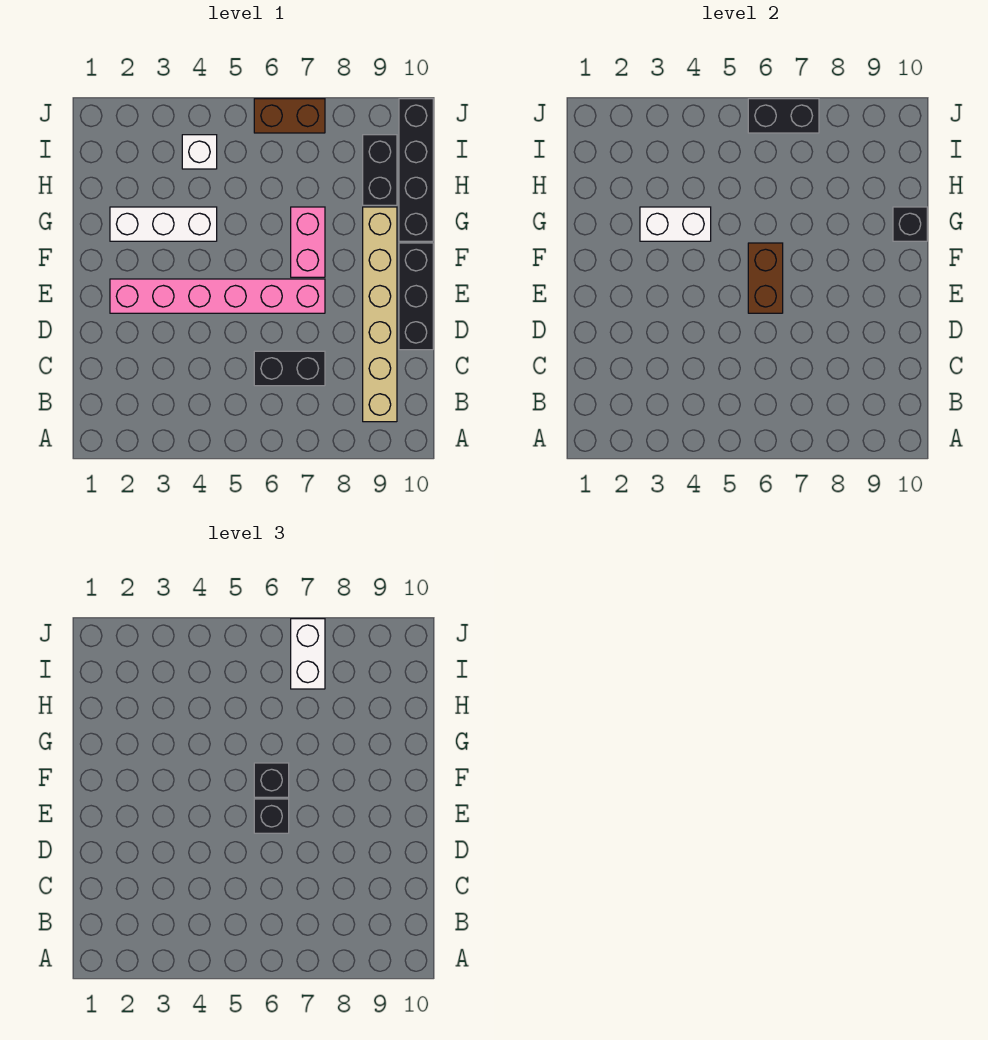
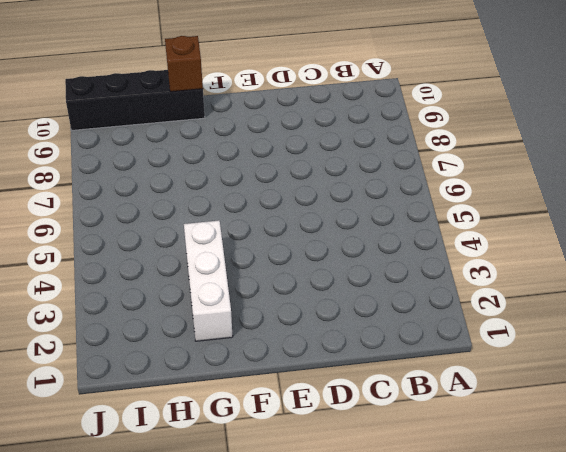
brown 1x1 brick [165,36,203,92] -> black 1x1 brick [893,207,927,241]
none -> tan 1x6 brick [363,207,397,422]
none -> black 1x2 brick [254,351,325,386]
none -> black 1x3 brick [399,243,433,350]

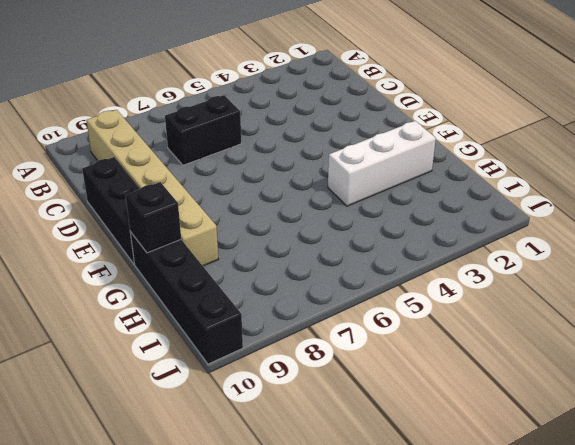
none -> pink 1x6 brick [110,279,325,313]
none -> pink 1x2 brick [291,207,325,277]
none -> black 1x2 brick [363,135,397,205]

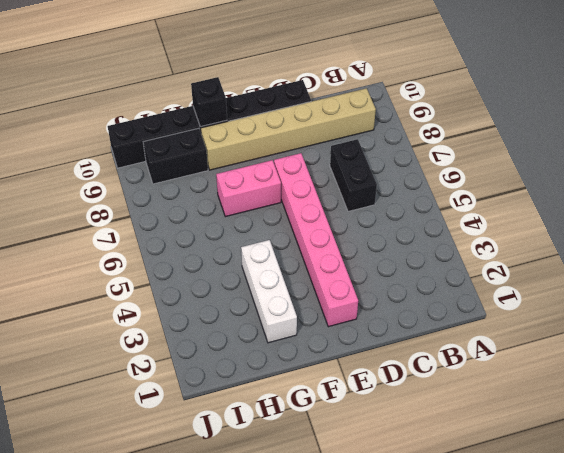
none -> white 1x1 brick [182,135,217,169]
none -> brown 1x2 brick [254,99,325,133]
none -> brown 1x2 brick [748,243,783,313]

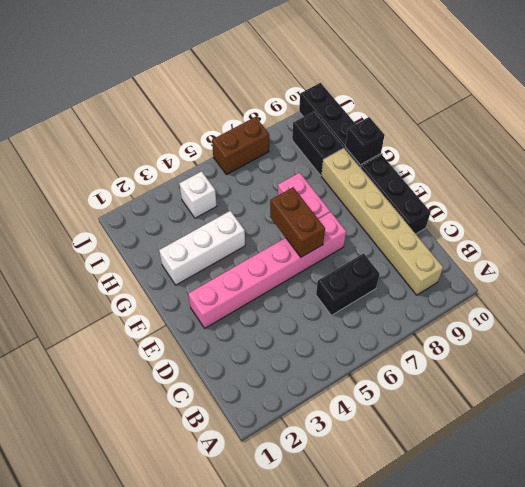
none -> white 1x2 brick [640,207,711,241]
none -> black 1x2 brick [748,99,819,133]
none -> black 1x1 brick [254,799,289,833]

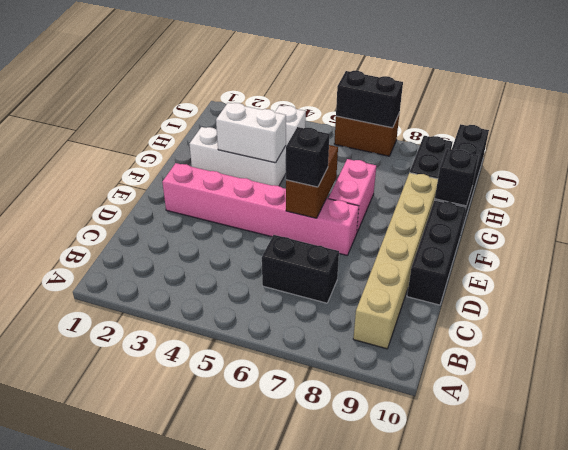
none -> black 1x1 brick [254,763,289,797]
none -> white 1x2 brick [291,619,325,689]

